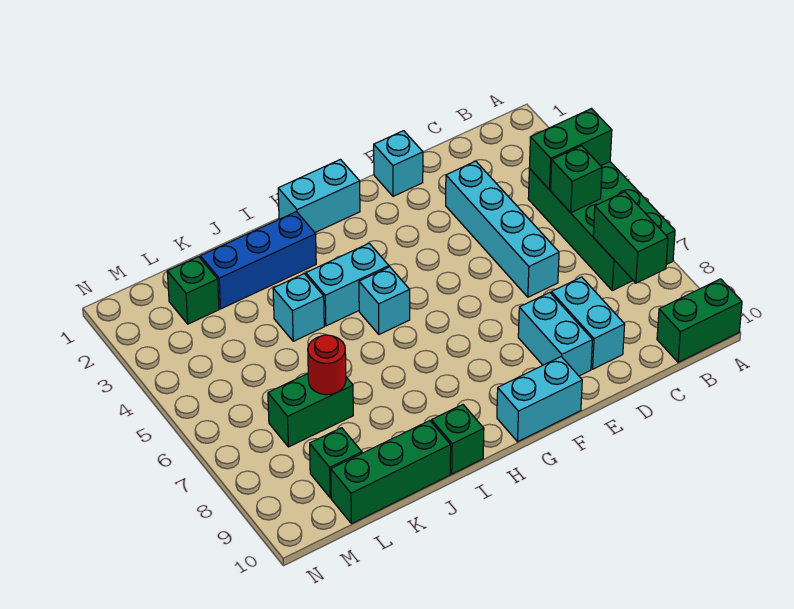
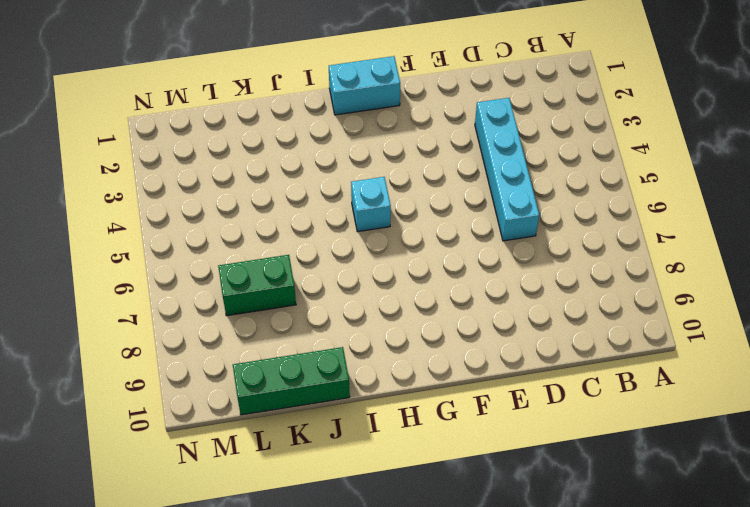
none -> green 2x4 brick [528,162,675,290]
none -> green 1x2 brick [657,279,742,362]
none -> cyan 1x2 brick [551,277,625,369]

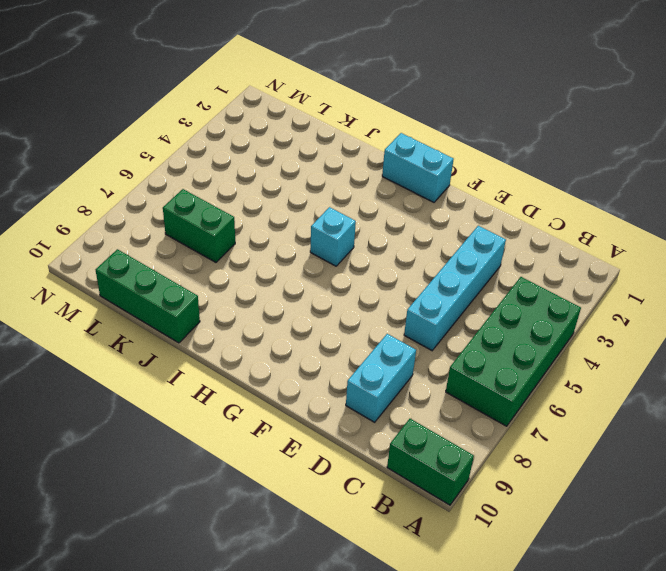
none -> cyan 1x1 brick [374,131,423,196]
none -> cyan 1x2 brick [518,293,592,376]
none -> cyan 1x2 brick [497,357,582,442]

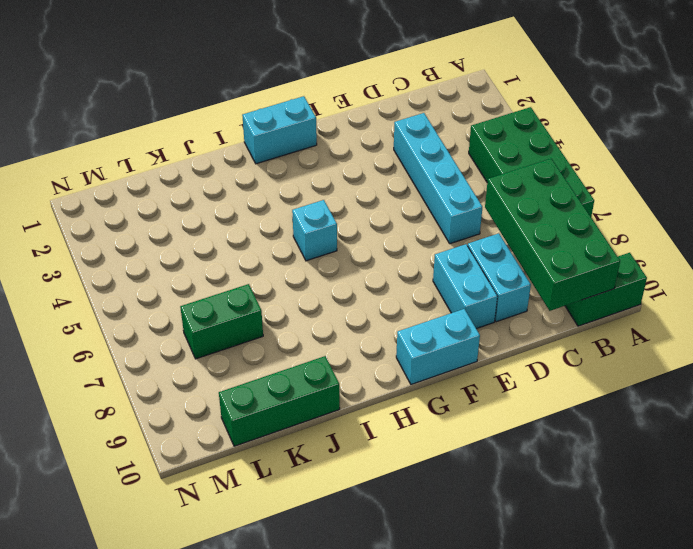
green 2x4 brick [485,159,620,311] -> green 1x2 brick [593,192,668,283]
none -> cyan 1x1 brick [374,131,423,196]
none -> cyan 1x2 brick [306,243,389,326]
none -> blue 1x3 brick [200,212,316,309]

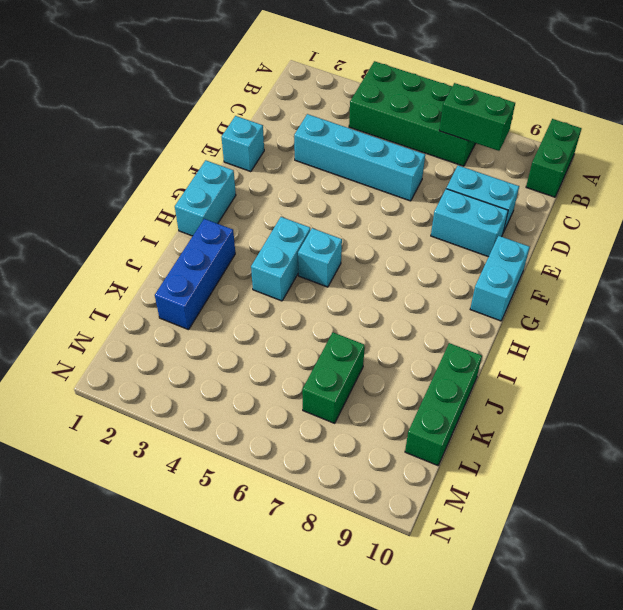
none -> green 1x1 brick [432,405,484,474]
none -> cyan 1x1 brick [273,274,324,341]
none -> green 1x1 brick [167,257,219,324]

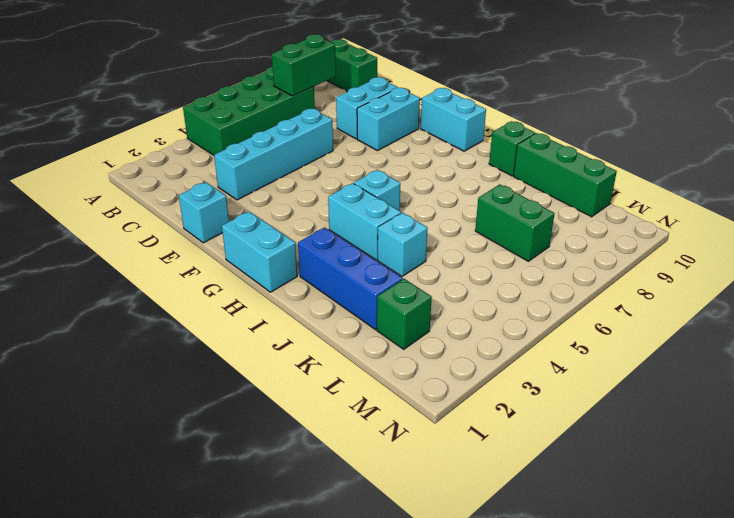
none -> green 1x1 brick [310,428,362,498]
none -> green 1x2 brick [529,109,612,190]
none -> green 1x1 brick [551,146,602,213]

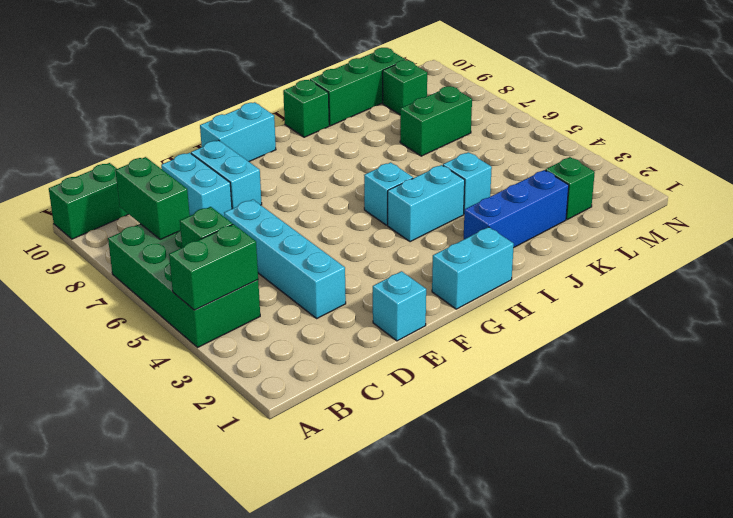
none -> red 1x1 round brick [308,335,346,395]

